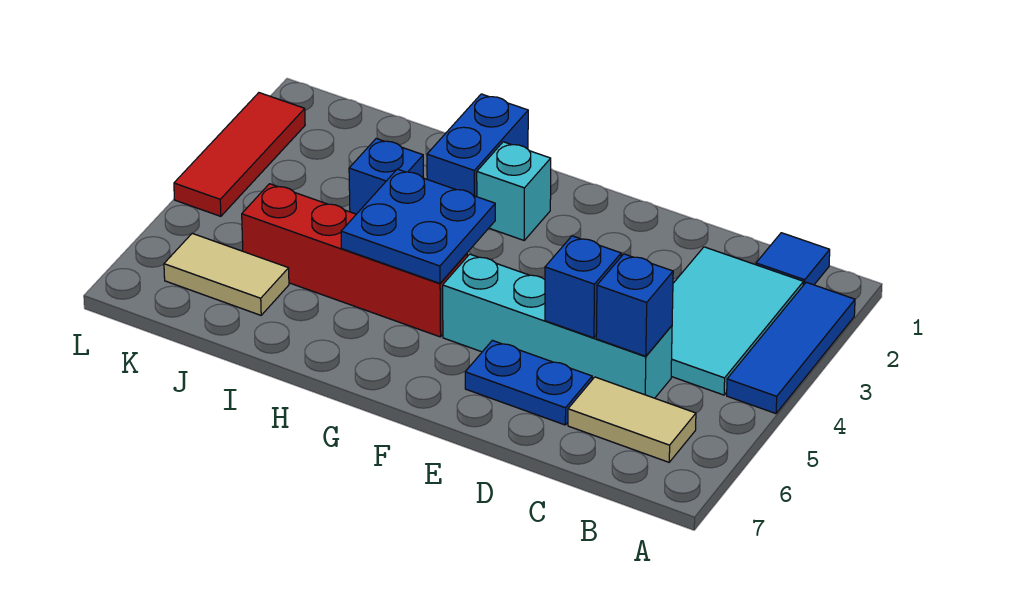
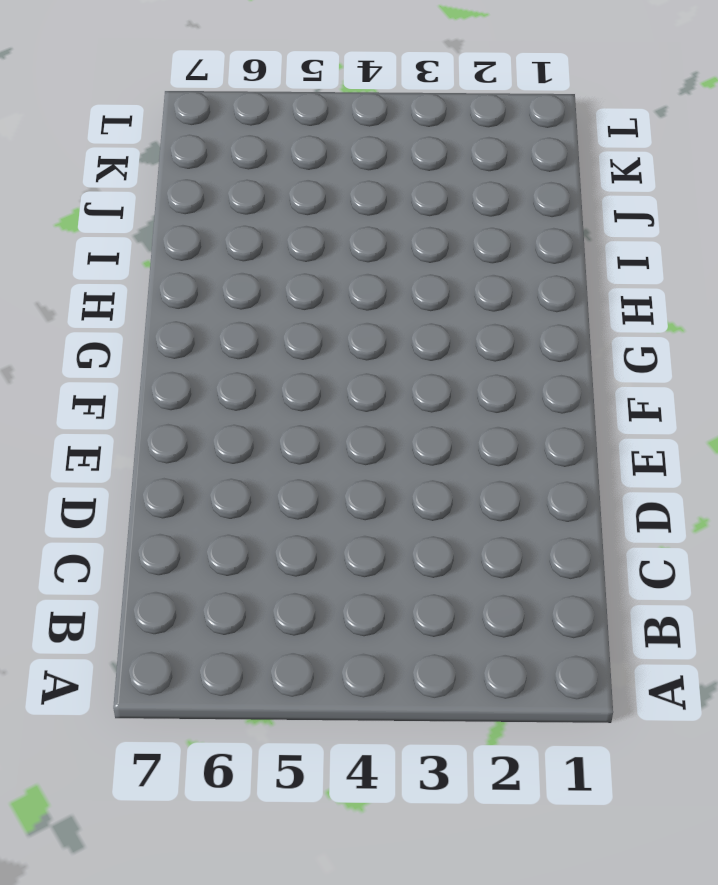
none -> blue 1x3 tile [727,282,855,414]
none -> blue 1x1 tile [756,233,830,285]
none -> cyan 2x3 tile [671,247,804,395]

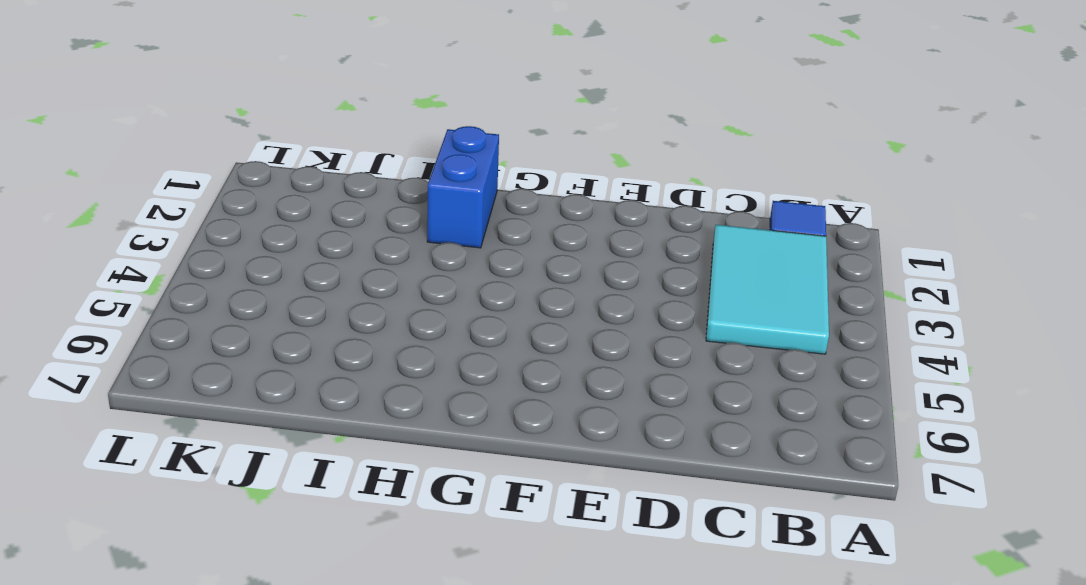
none -> blue 1x3 tile [727,282,855,414]
none -> tan 1x2 tile [568,377,696,462]
none -> cyan 1x4 brick [443,254,672,398]

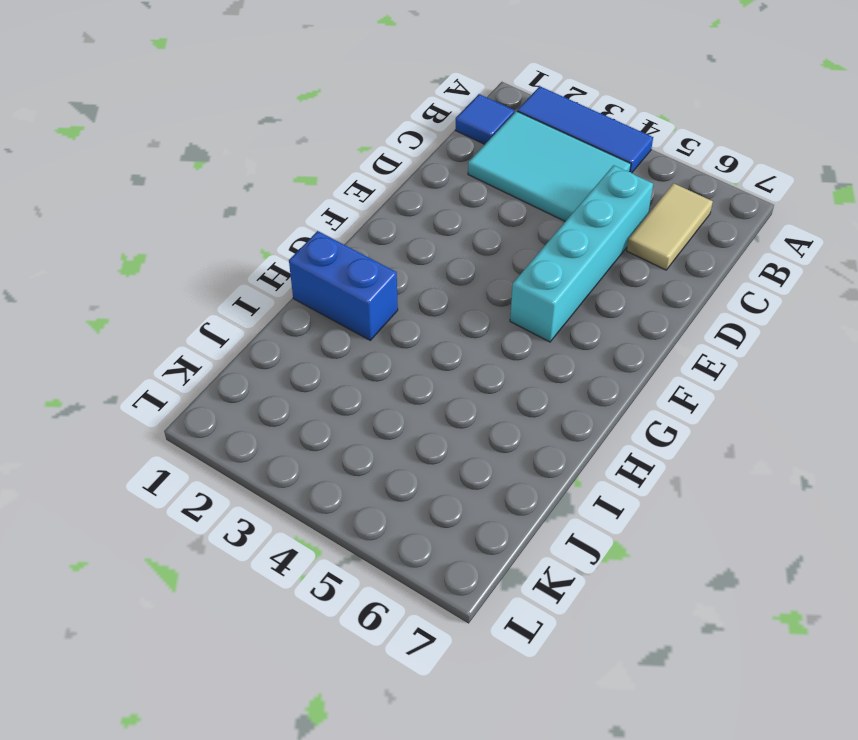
none -> blue 1x2 plate [465,340,592,425]
none -> cyan 1x1 brick [477,142,551,240]
none -> red 1x4 brick [242,184,467,337]

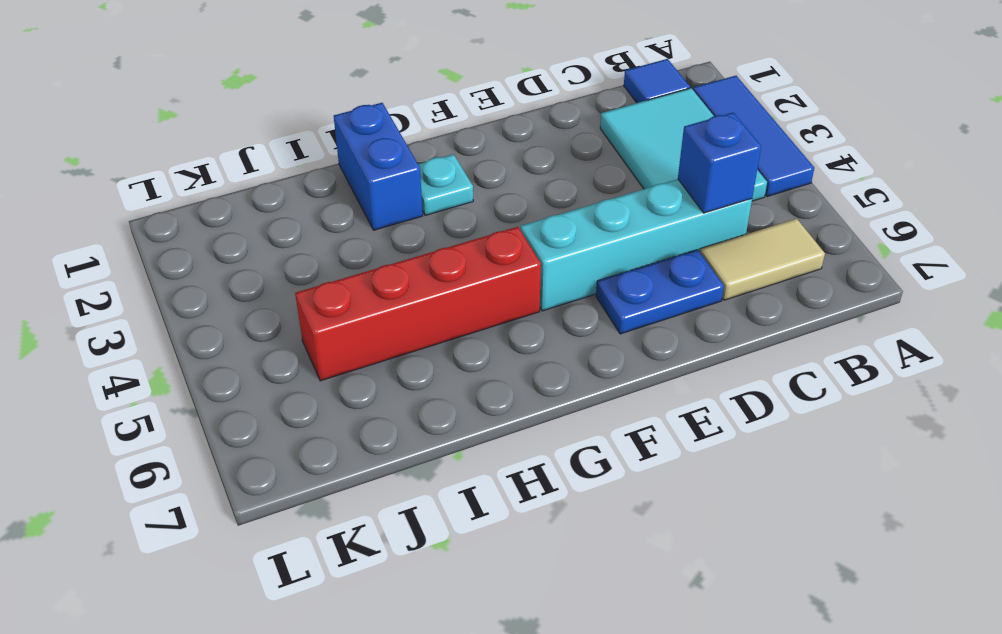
cyan 1x1 plate [418,154,473,215] -> cyan 1x1 brick [477,142,551,240]
none -> blue 1x1 brick [349,139,423,214]
none -> tan 1x2 tile [164,233,289,315]
none -> red 1x3 tile [174,93,305,216]

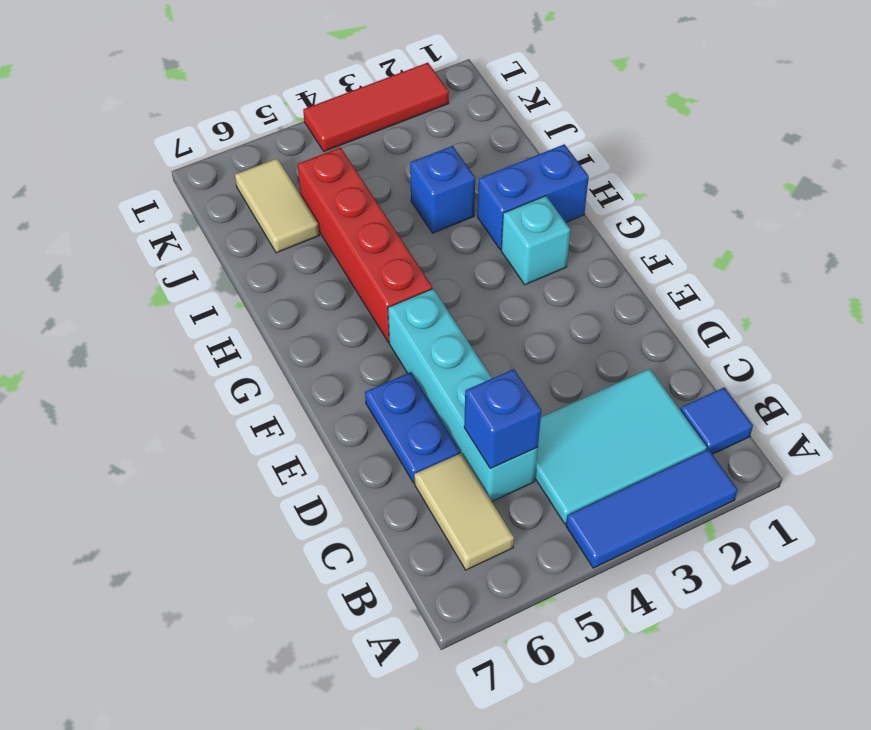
none -> blue 1x1 brick [545,236,621,338]
none -> blue 2x2 plate [341,169,495,283]

